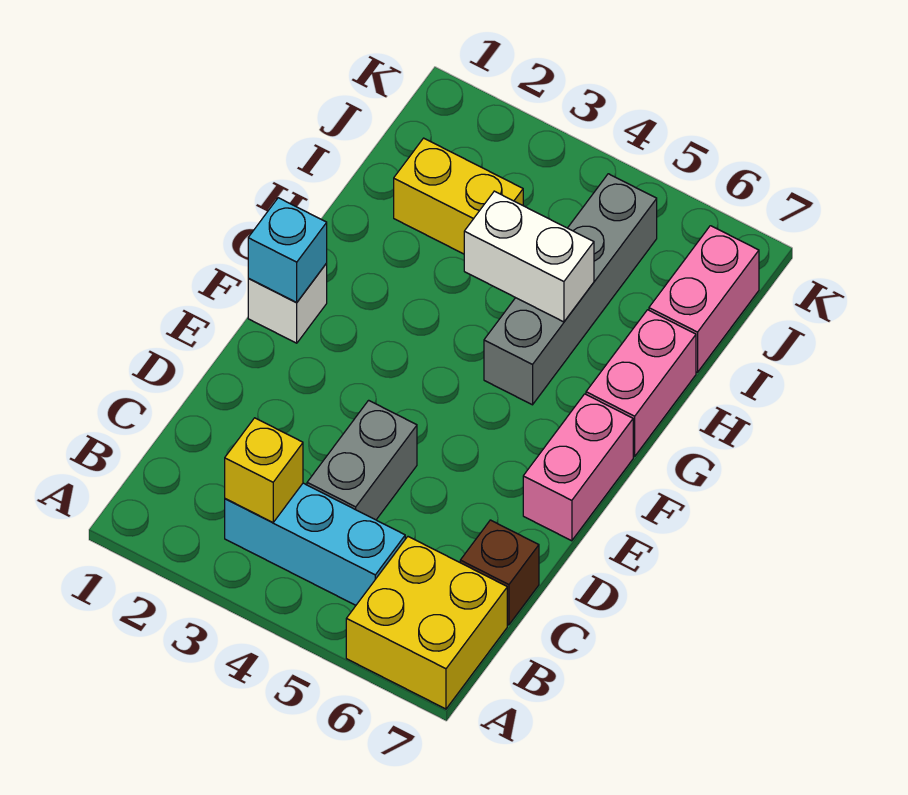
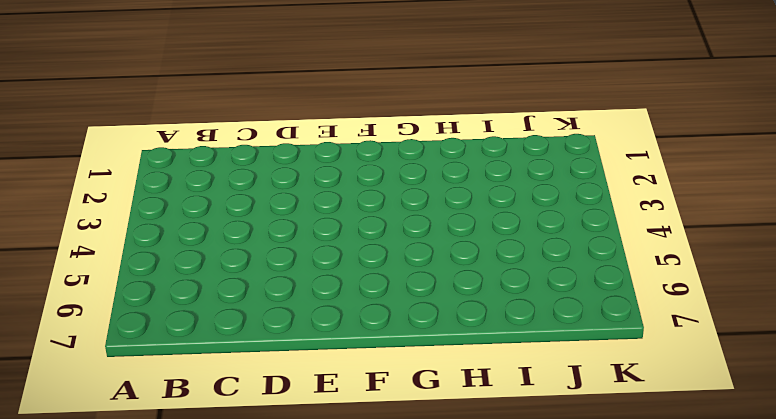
none -> yellow 2x2 brick [346,537,507,709]
none -> cyan 1x3 brick [225,483,405,605]
none -> grey 1x2 brick [307,400,417,520]

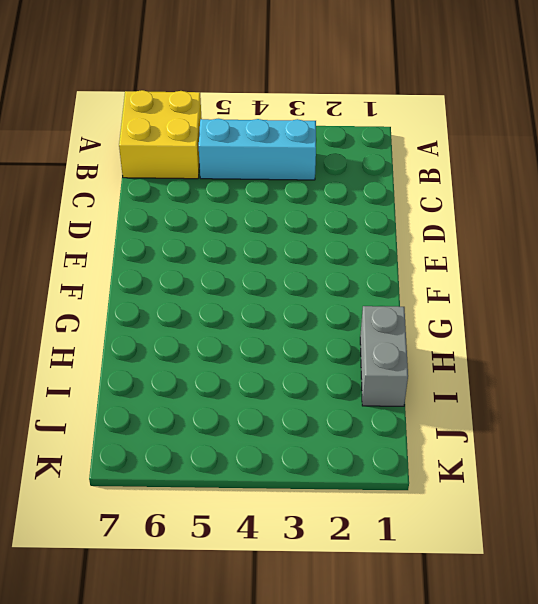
grey 1x2 brick [360,306,408,406] -> grey 1x2 brick moved to [307,400,417,520]
none -> brown 1x1 brick [460,520,539,625]
none -> pink 1x2 brick [523,394,633,541]
none -> white 1x1 brick [248,263,327,343]

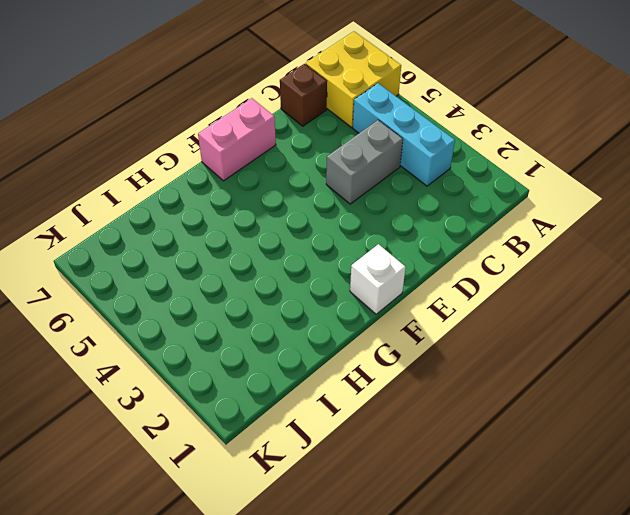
none -> grey 1x4 brick [484,174,657,405]
none -> pink 1x2 brick [586,310,696,456]
none -> yellow 1x2 brick [394,138,523,254]

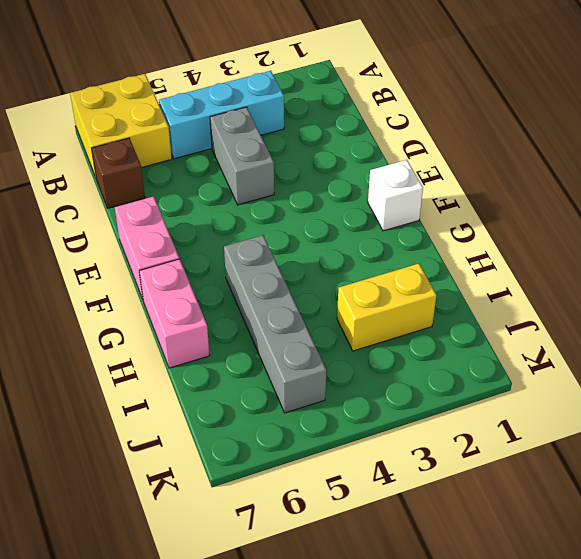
none -> pink 1x2 brick [649,226,759,372]
none -> yellow 1x1 brick [225,418,303,522]
none -> cyan 1x1 brick [248,198,327,303]

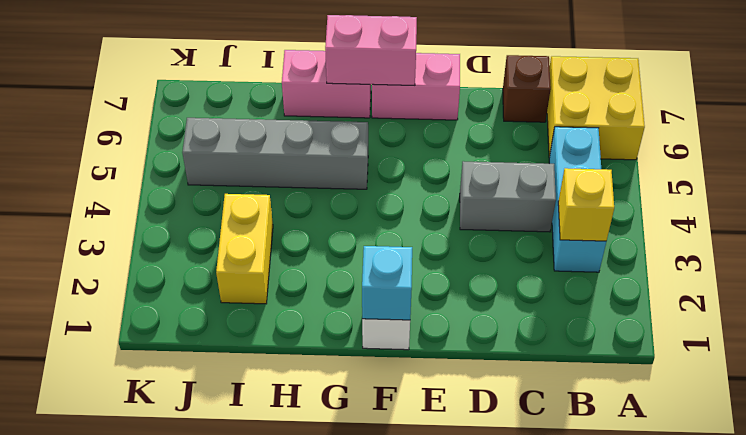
pink 1x2 brick [325,15,417,85] -> pink 1x2 brick moved to [649,226,759,372]
none -> white 1x2 brick [464,191,594,322]

